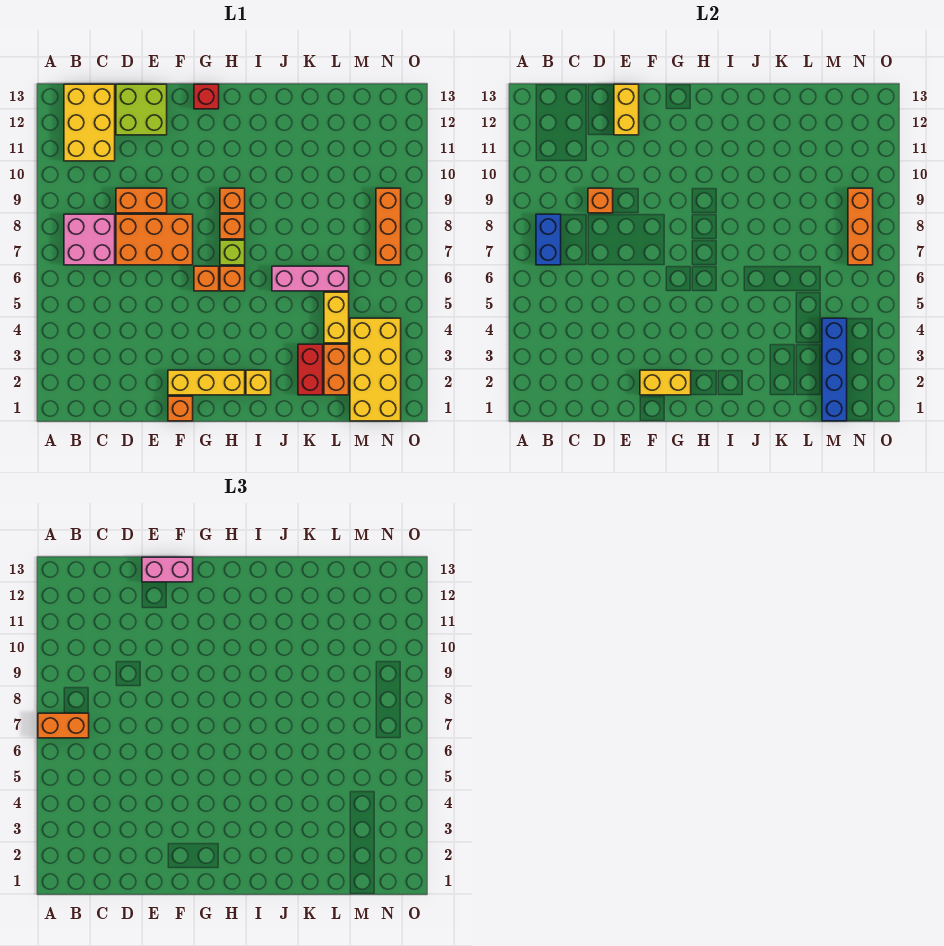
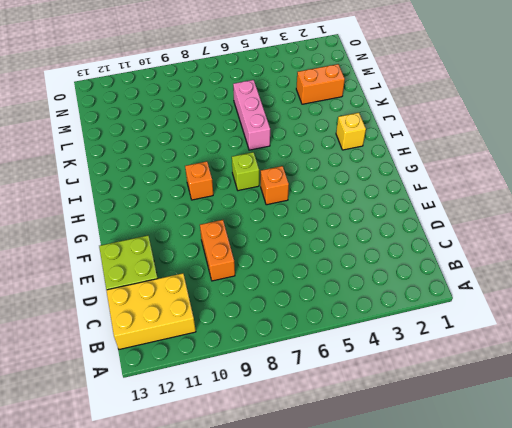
none -> pink 2x2 brick [64,214,115,265]
none -> orange 2x3 brick [116,214,193,265]
none -> orange 1x1 brick [168,396,193,421]

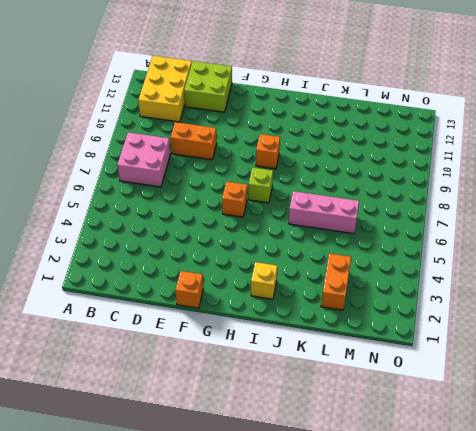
none -> orange 2x3 brick [116,214,193,265]
none -> yellow 1x3 brick [168,370,245,395]
none -> red 1x1 brick [194,84,219,109]

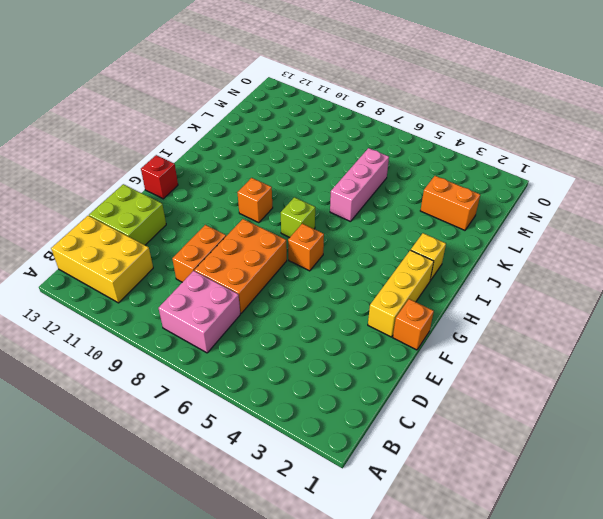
none -> orange 1x1 brick [220,266,245,291]
none -> orange 1x1 brick [220,214,245,239]
none -> red 1x2 brick [298,344,323,395]

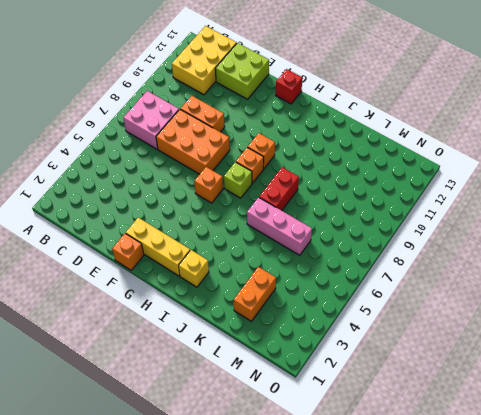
red 1x2 brick [259,167,299,211] -> red 1x2 brick moved to [298,344,323,395]
none -> orange 1x1 brick [220,266,245,291]
none -> yellow 1x2 brick [324,292,349,343]
none -> yellow 2x4 brick [350,318,401,421]

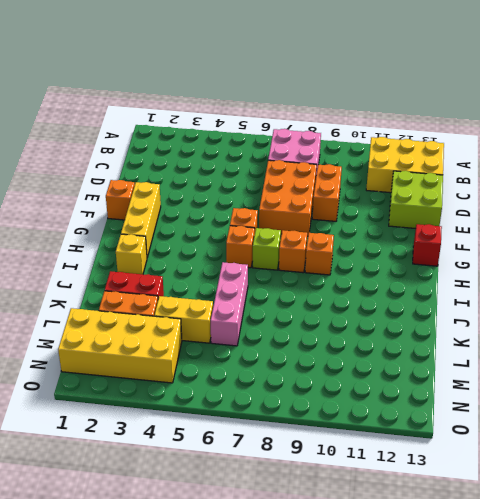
none -> orange 1x3 brick [376,188,401,265]
none -> blue 1x2 brick [536,214,561,265]
none -> orange 1x1 brick [588,188,613,213]

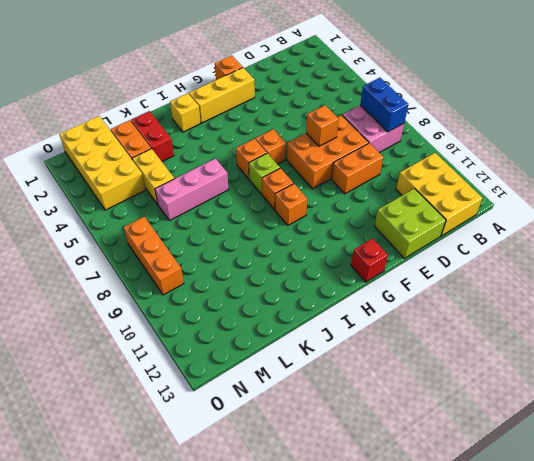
orange 1x1 brick [306,105,339,146] -> orange 1x1 brick moved to [588,188,613,213]
none -> yellow 1x2 brick [614,84,639,135]
none -> yellow 1x2 brick [640,370,691,395]
none -> blue 1x4 brick [822,318,847,421]

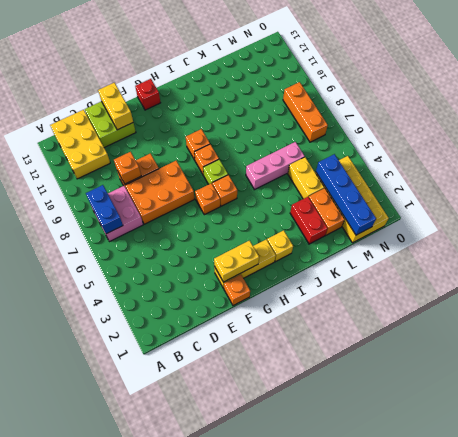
none -> orange 1x3 brick [848,188,873,265]
none -> orange 1x2 brick [38,713,89,738]
none -> pink 1x2 brick [142,557,193,582]

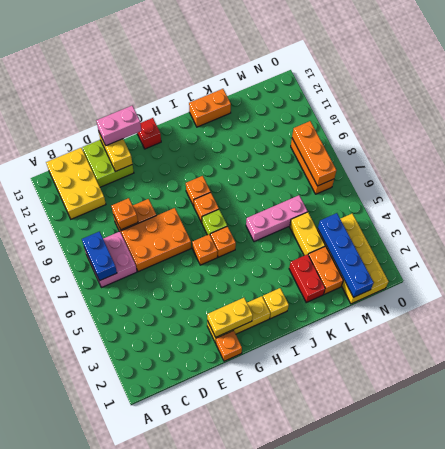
orange 1x2 brick [189,89,231,127] -> orange 1x2 brick moved to [38,713,89,738]

